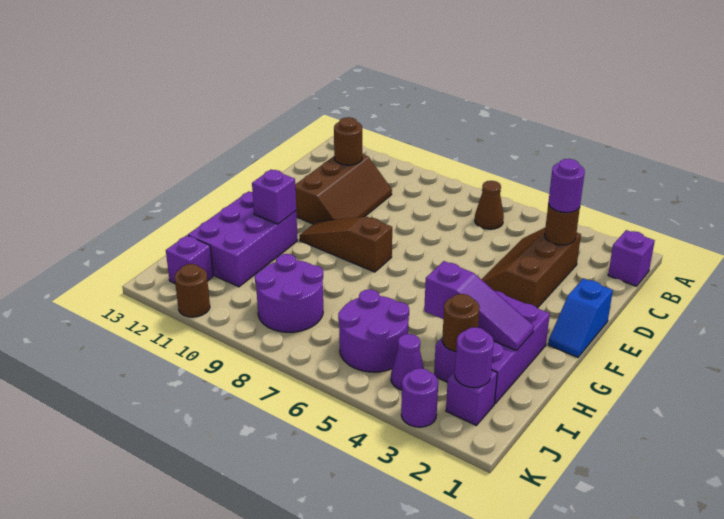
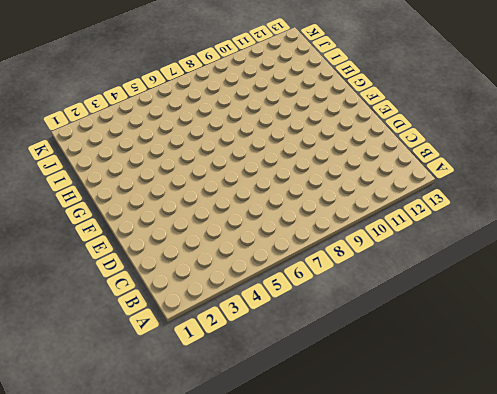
none -> purple 1x1 brick [608,230,655,286]
none -> brown 1x1 cone [475,181,504,229]
none -> brown 2x3 slope [481,228,581,308]

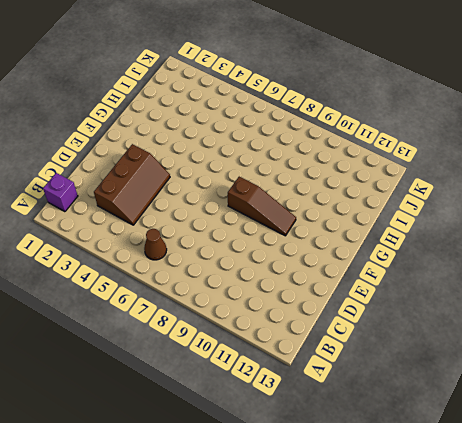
none -> brown 2x3 slope [295,154,392,224]
none -> blue 1x2 slope [548,278,613,357]
none -> purple 2x3 brick [434,291,550,404]

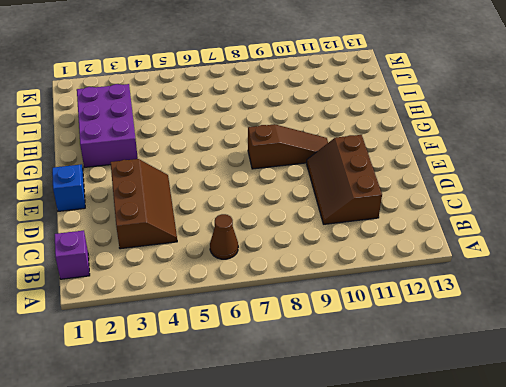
none -> purple 2x3 brick [188,191,298,287]
none -> purple 2x2 round brick [338,289,409,372]
none -> purple 2x2 round brick [255,254,323,332]

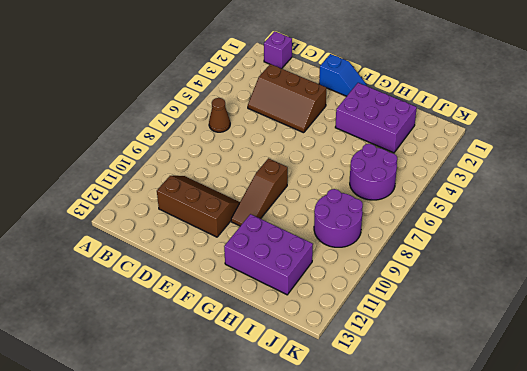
none -> purple 1x1 brick [446,370,497,425]
none -> purple 1x1 cone [391,334,424,390]
none -> purple 1x1 brick [166,235,213,283]

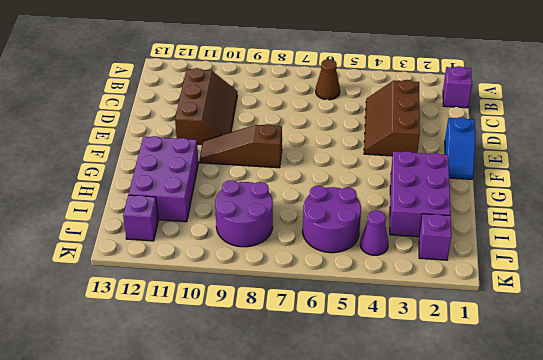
none -> purple 1x1 round brick [401,368,438,427]
none -> brown 1x1 round brick [175,264,210,317]
none -> brown 1x1 round brick [545,202,580,245]

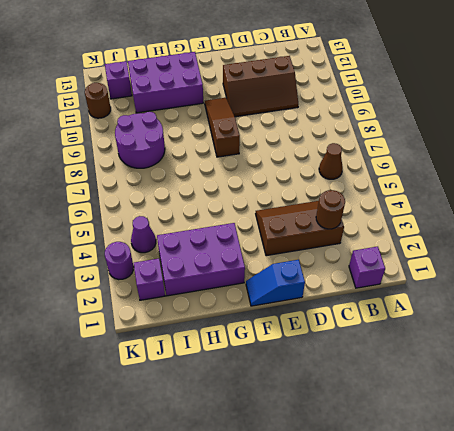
none -> purple 2x2 round brick [338,289,409,372]
none -> brown 1x1 round brick [334,117,362,165]
none -> purple 1x1 brick [252,170,296,224]

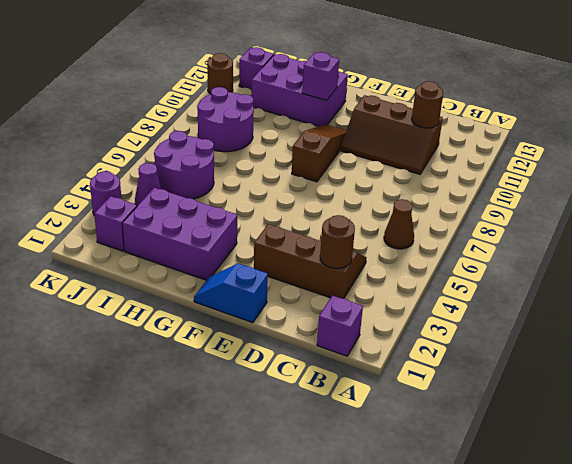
none -> purple 1x3 slope [424,261,534,351]
none -> brown 1x1 round brick [442,294,480,352]
none -> purple 1x1 round brick [455,327,494,388]

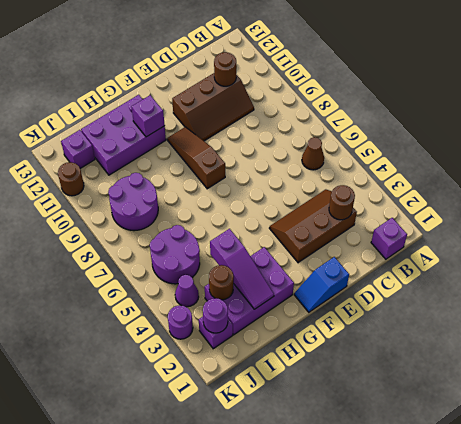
none -> purple 1x1 round brick [549,159,585,213]

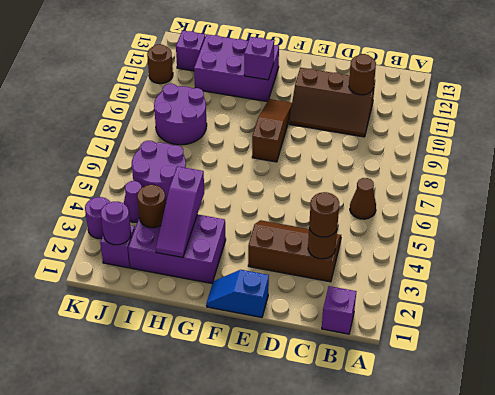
brown 1x1 round brick [309,192,339,237] -> purple 1x1 round brick [549,159,585,213]

